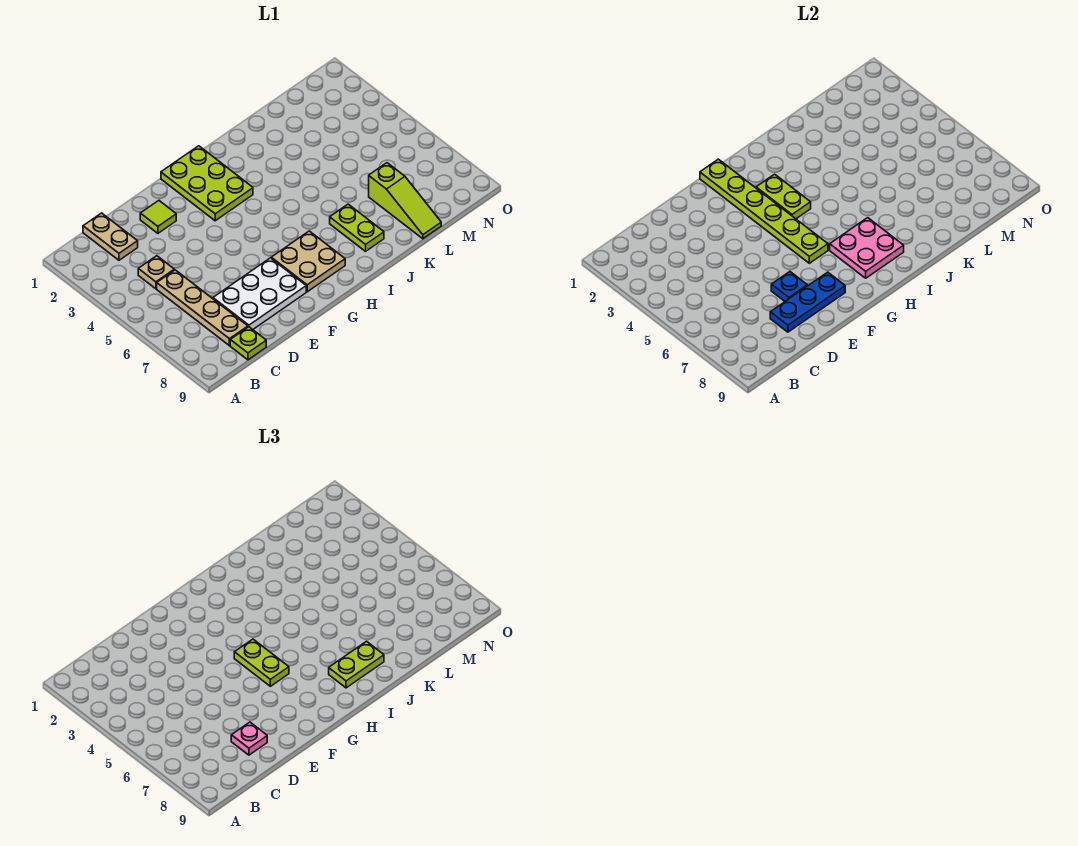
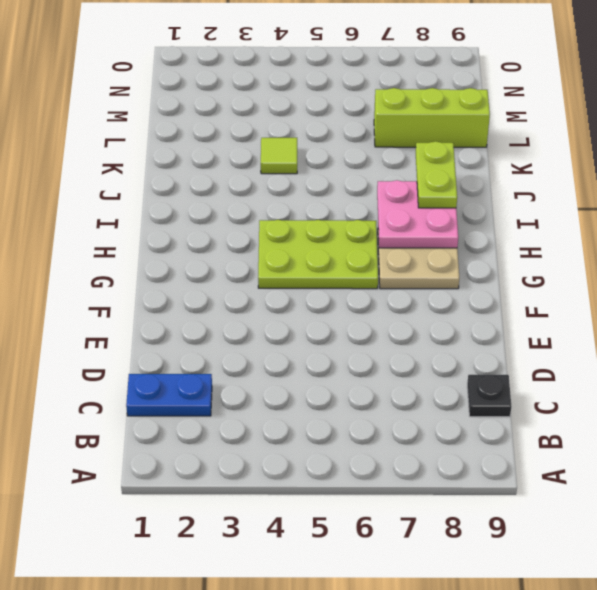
blue 1x2 plate [126,374,212,416] -> tan 1x2 plate [83,213,138,260]
black 1x1 plate [467,375,511,417] -> lime 1x1 plate [230,327,266,360]
lime 2x3 plate [258,220,378,289] -> lime 2x3 plate moved to [161,146,253,221]
lime 1x1 tile [261,138,297,174] -> lime 1x1 tile moved to [140,201,176,233]
lime 1x3 brick [374,88,490,147] -> lime 1x3 slope [369,163,441,239]
none -> tan 1x1 plate [138,256,174,289]
none -> tan 1x4 plate [157,270,248,346]
none -> white 2x3 plate [213,258,306,329]

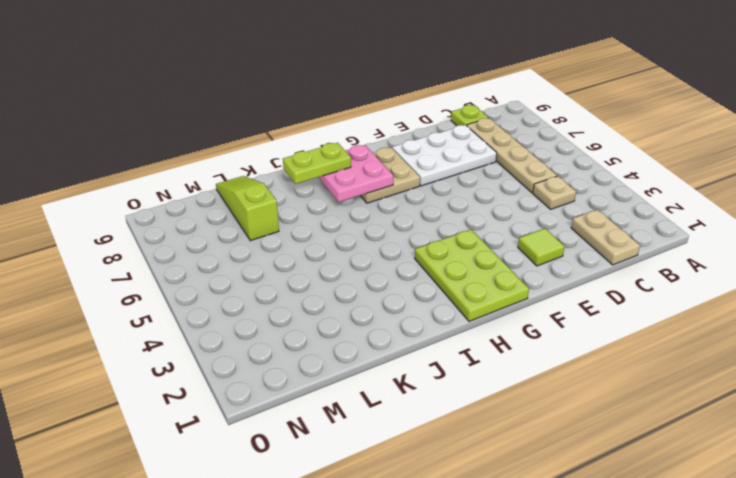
none -> lime 1x2 plate [330,204,384,251]
none -> blue 1x3 plate [770,272,845,332]
none -> blue 1x1 plate [771,272,807,301]

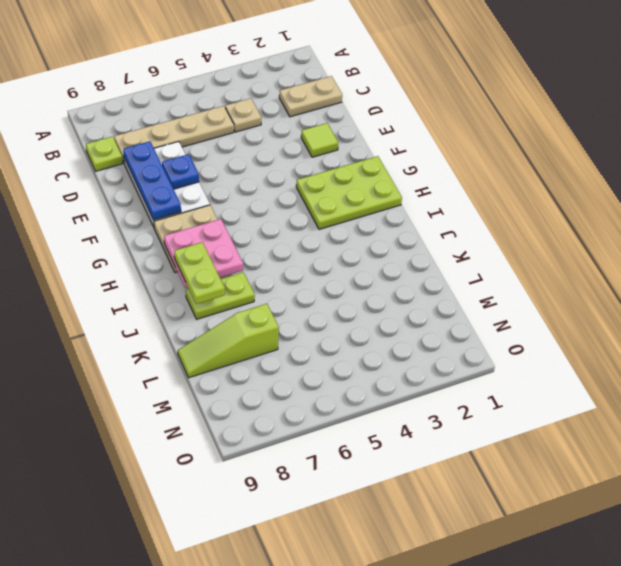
none -> lime 1x6 plate [700,159,828,263]
none -> lime 1x2 plate [756,174,811,219]
none -> pink 1x1 plate [231,722,267,755]

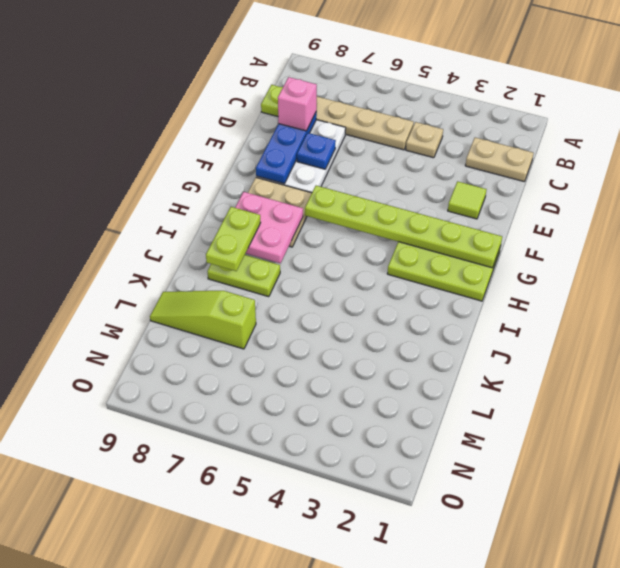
pink 1x1 brick [278,77,317,131] -> pink 1x1 plate [231,722,267,755]
none -> lime 1x2 plate [756,174,811,219]
none -> lime 1x2 plate [234,639,289,686]

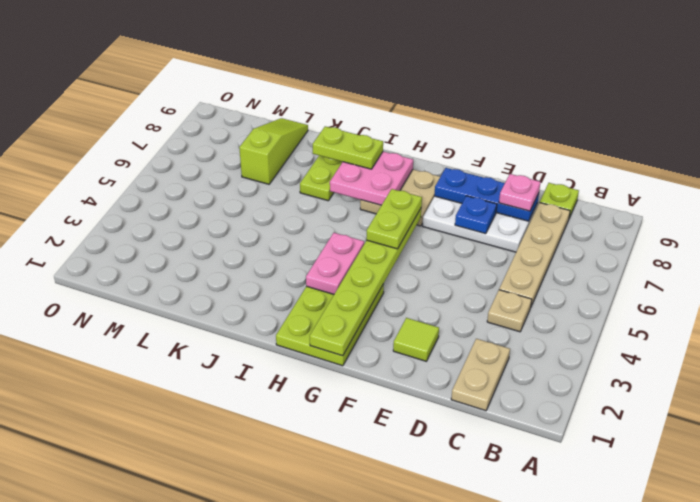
pink 1x2 plate [306,233,364,294] -> lime 1x2 plate [756,174,811,219]

